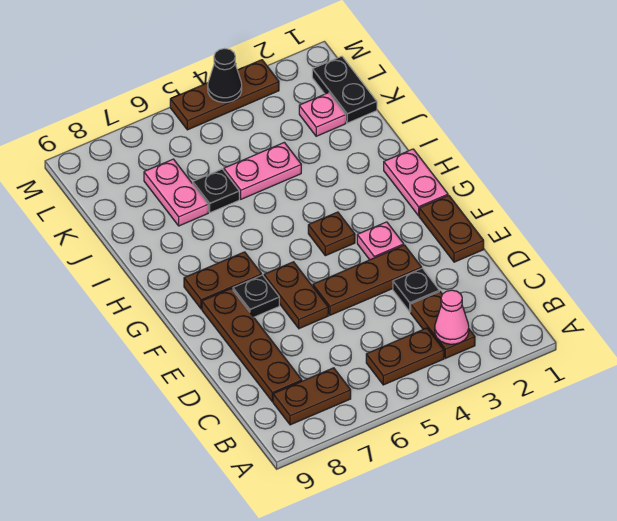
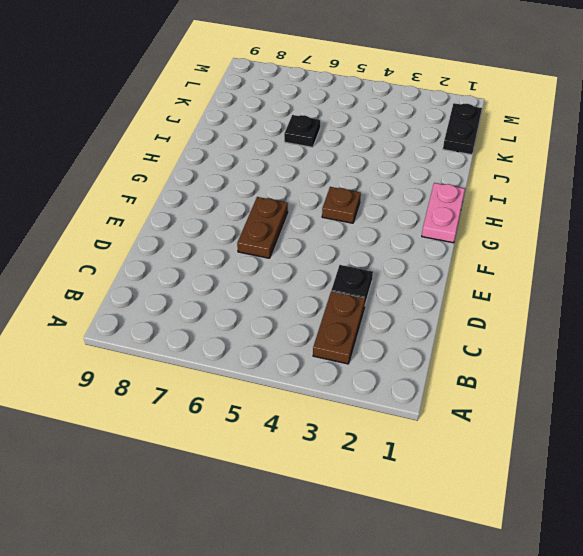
none -> brown 1x2 plate [366,328,444,385]
none -> brown 1x2 plate [273,368,351,425]
none -> brown 1x4 plate [202,288,302,402]

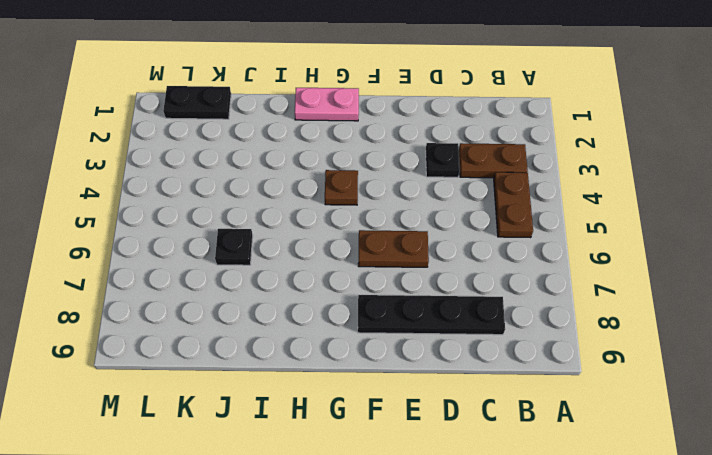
black 1x4 plate [358,295,505,335] -> brown 1x4 plate [202,288,302,402]
none -> brown 1x2 plate [273,368,351,425]
none -> brown 1x2 plate [419,195,484,262]
none -> brown 1x3 plate [313,245,422,315]

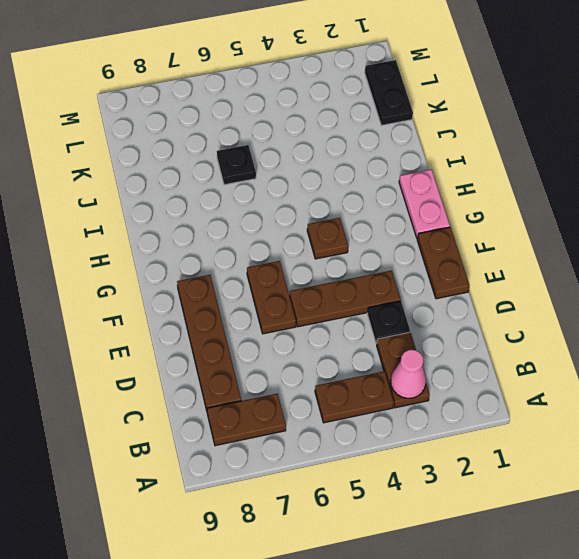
none -> pink 1x1 plate [357,222,404,260]
none -> black 1x1 plate [233,275,279,317]
none -> brown 1x2 plate [184,252,262,309]

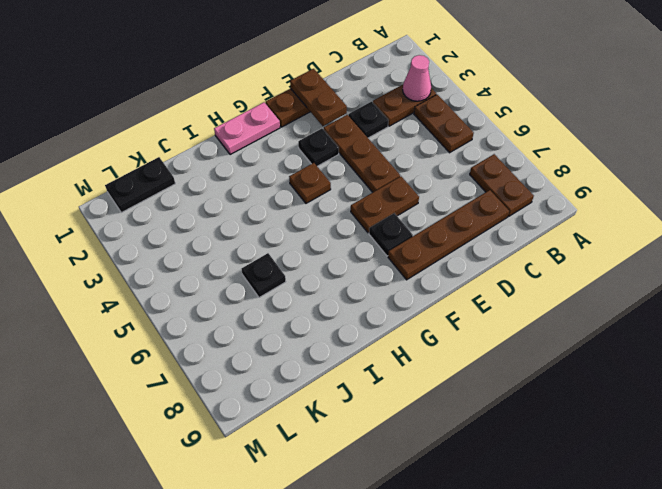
brown 1x2 plate [290,69,347,126] -> brown 1x2 plate moved to [184,252,262,309]
black 1x1 plate [298,128,339,166] -> pink 1x1 plate [357,222,404,260]
none -> pink 1x2 plate [224,142,301,199]
none -> pink 1x2 plate [144,159,208,226]
none -> pink 1x1 plate [299,93,346,136]

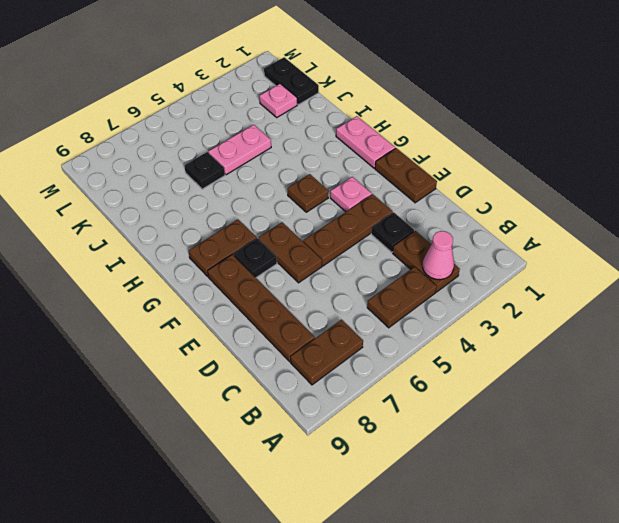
none -> pink 1x2 plate [144,159,208,226]
none -> brown 1x3 plate [170,60,279,130]
none -> black 1x1 cone [208,49,242,102]

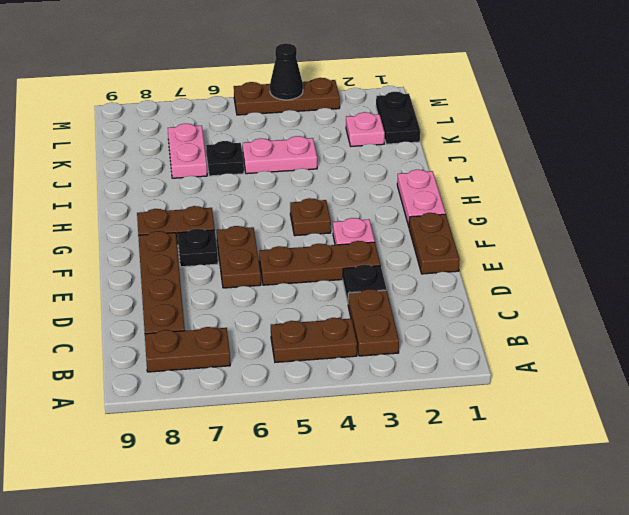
none -> pink 1x1 cone [435,290,469,344]

